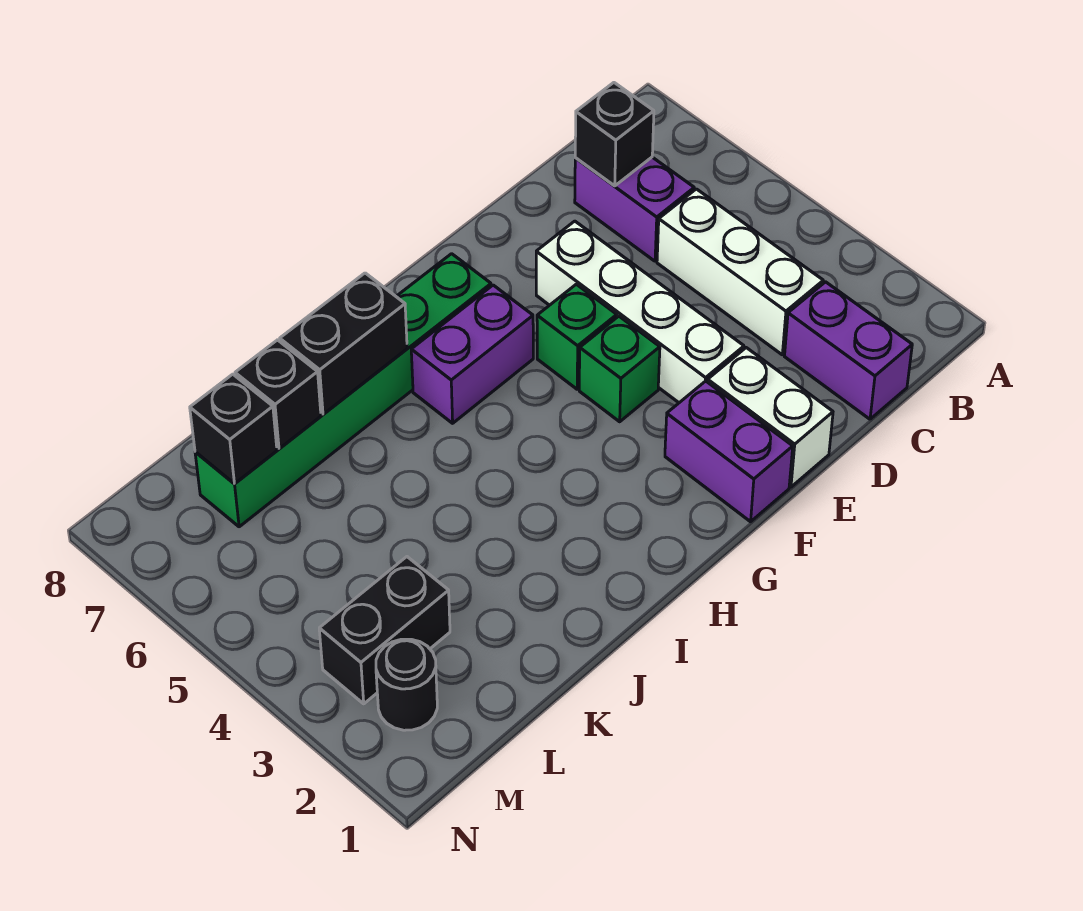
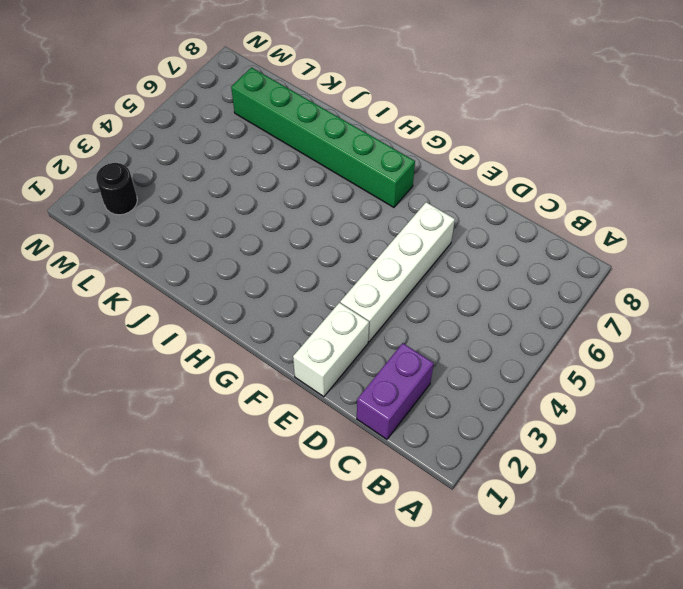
none -> white 1x3 brick [657,189,823,355]
none -> purple 1x2 brick [575,157,694,261]
none -> purple 1x2 brick [665,381,793,522]

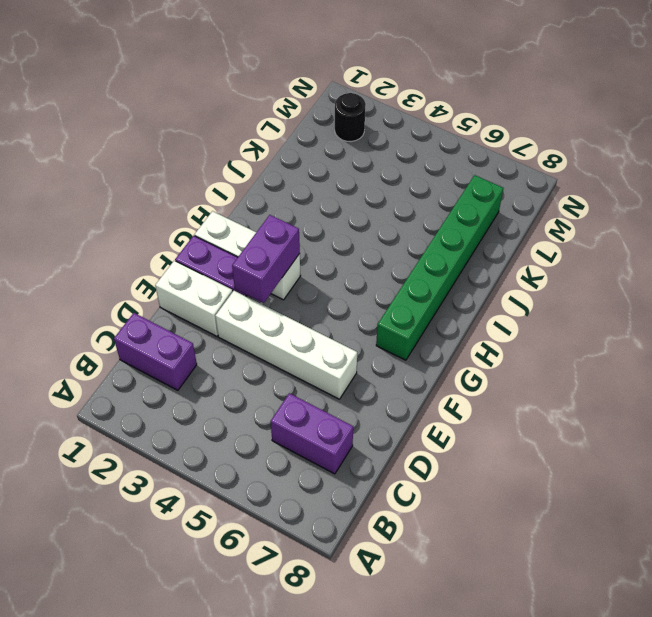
purple 1x2 brick [232,215,300,303] -> purple 1x2 brick moved to [411,285,533,423]
white 1x3 brick [195,211,301,300] -> white 1x3 brick moved to [657,189,823,355]
none -> green 1x1 brick [579,316,660,422]
none -> green 1x1 brick [537,284,617,389]
none -> black 1x2 brick [319,557,450,704]

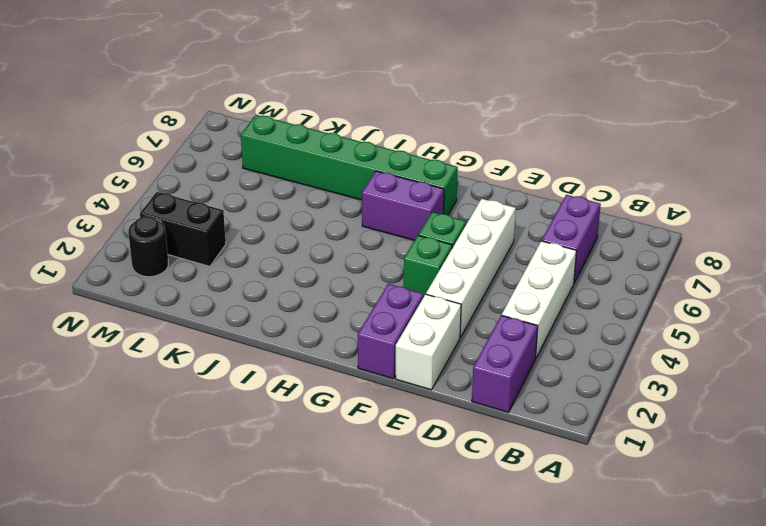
none -> black 1x1 brick [575,83,654,186]
none -> black 1x2 brick [280,273,407,414]
none -> black 1x1 brick [235,340,321,449]

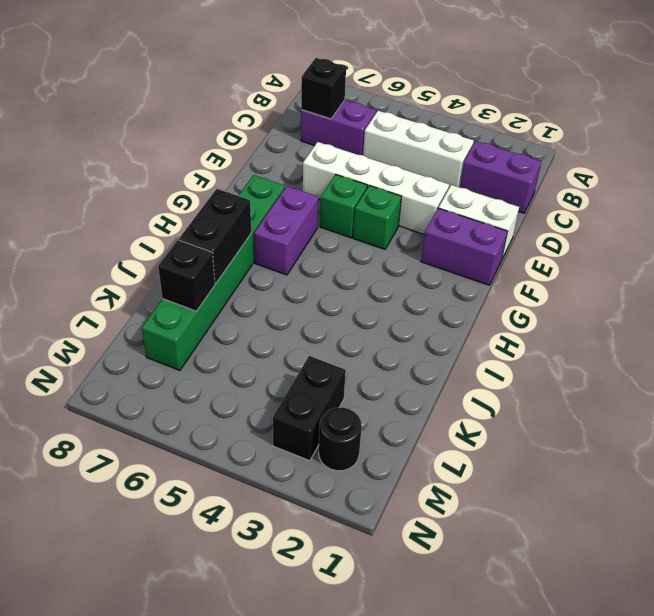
none -> black 1x1 brick [190,374,277,484]

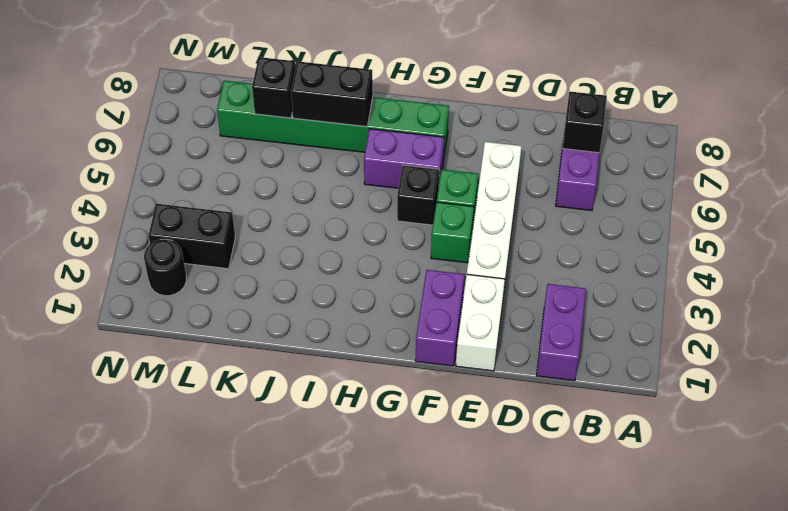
black 1x1 brick [397,165,439,225] -> black 1x1 brick moved to [190,374,277,484]
none -> white 1x3 brick [657,189,823,355]

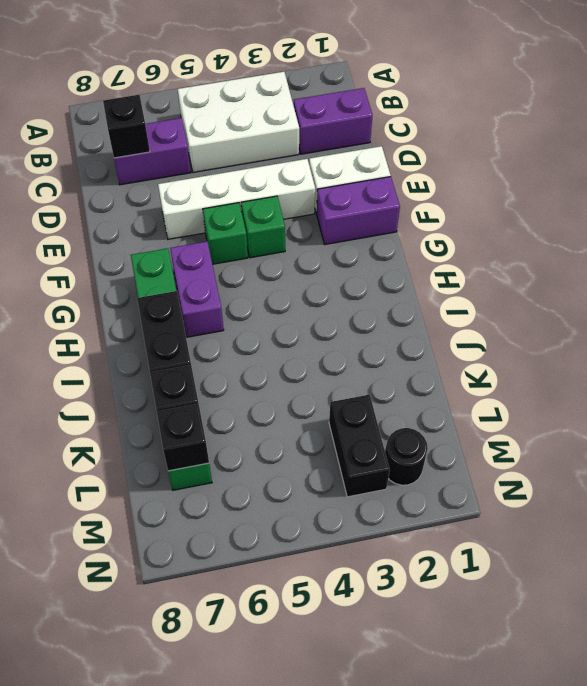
white 2x3 brick [178,72,299,172] -> white 1x3 brick [657,189,823,355]

